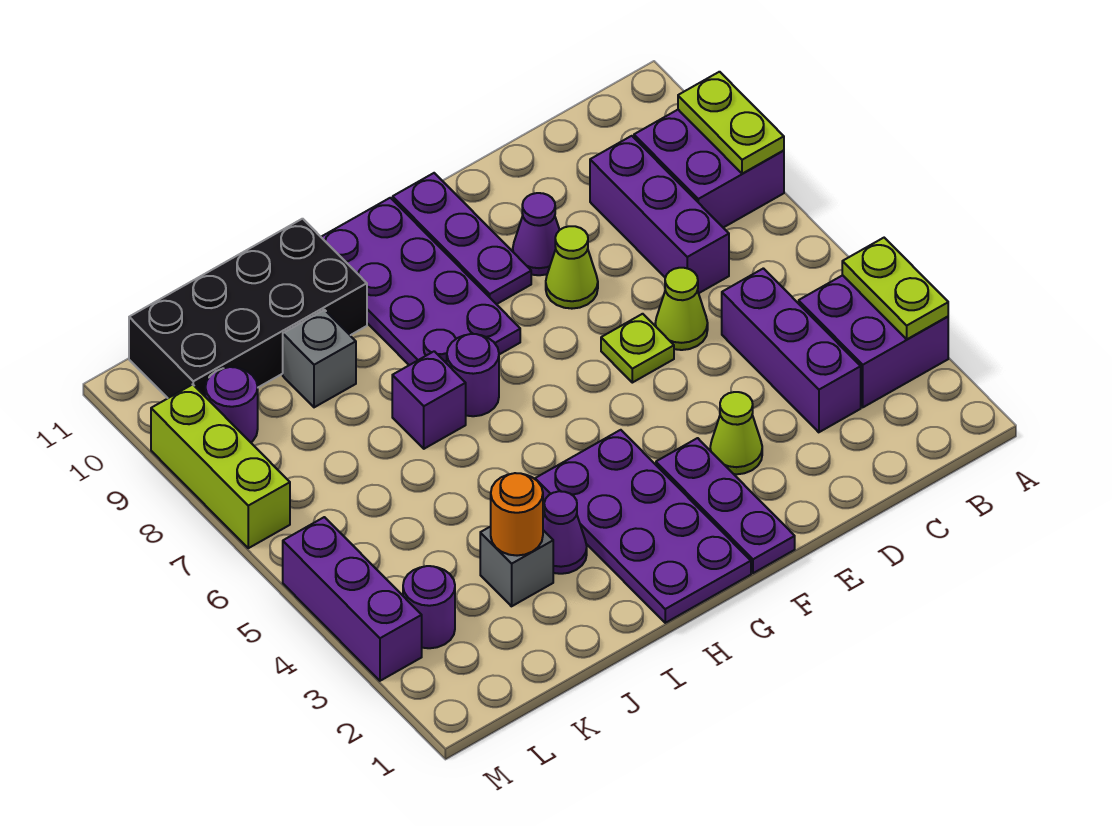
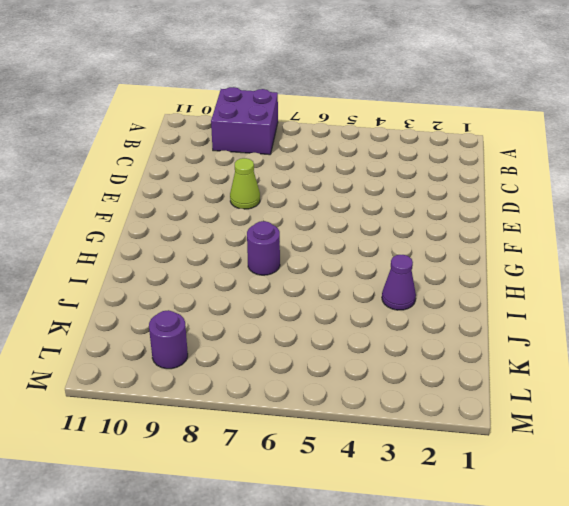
none -> purple 2x2 brick [799,275,948,407]
none -> purple 1x3 brick [722,268,861,432]
none -> purple 1x3 brick [590,136,729,293]

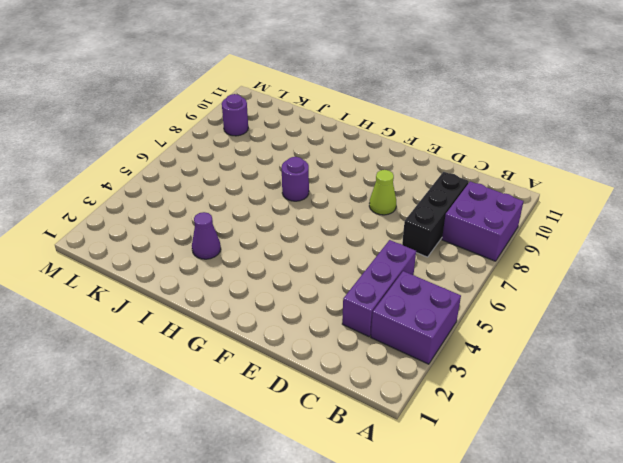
black 1x3 brick [402,172,469,257] -> purple 1x3 brick [590,136,729,293]
none -> lime 1x1 cone [655,268,708,350]
none -> lime 1x1 cone [710,392,762,474]
none -> lime 1x1 plate [601,314,674,383]

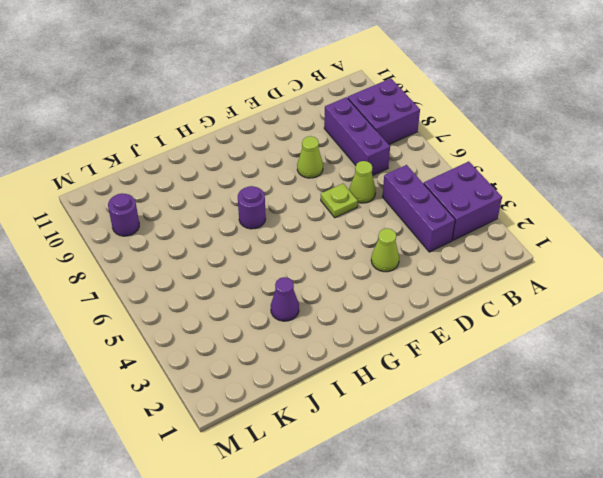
none -> purple 1x1 cone [513,193,559,275]
none -> purple 1x3 plate [656,438,795,573]
none -> purple 1x3 plate [393,173,531,304]

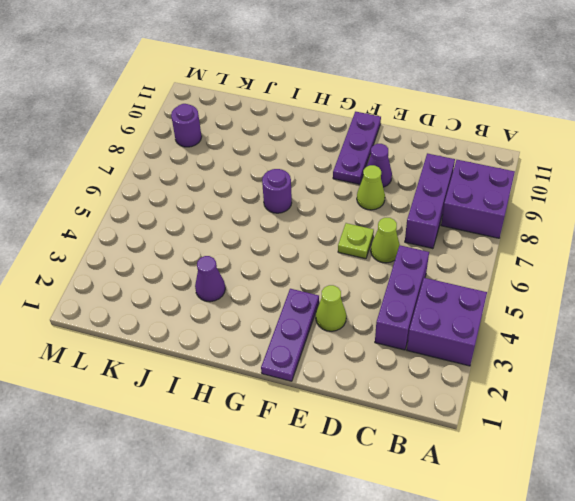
none -> purple 2x4 plate [535,430,751,623]
none -> purple 2x4 plate [321,198,520,365]
none -> purple 1x1 brick [392,351,466,449]

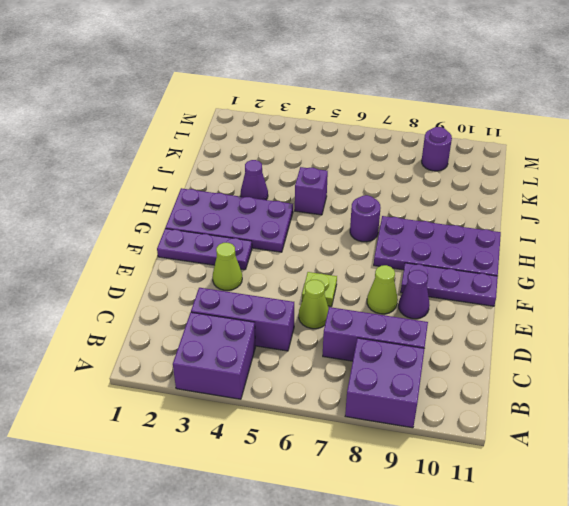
purple 1x1 brick [295,167,328,215] -> purple 1x1 brick moved to [392,351,466,449]
none -> black 2x4 brick [129,219,367,398]
none -> grey 1x1 brick [480,526,553,606]
none -> grey 1x1 brick [283,310,356,407]

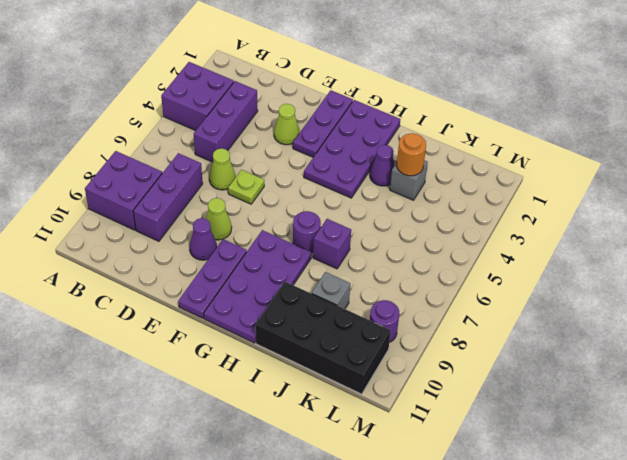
none -> purple 1x1 round brick [403,566,455,648]
none -> purple 1x3 brick [283,517,422,681]
none -> lime 1x3 brick [151,384,290,548]

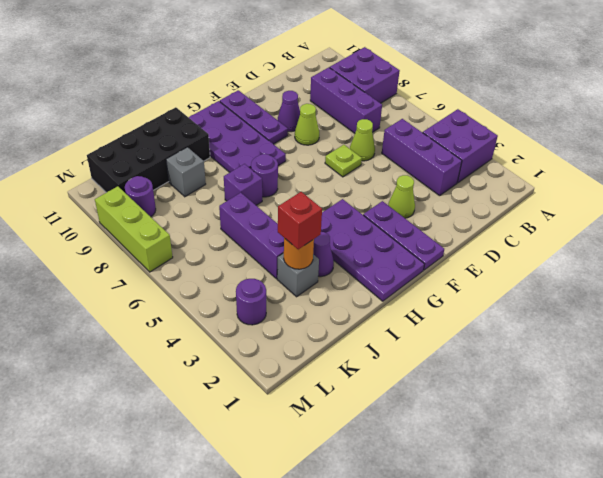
red 1x1 brick [278,192,322,249] -> none
purple 1x3 brick [219,193,284,279] -> purple 1x3 brick moved to [283,517,422,681]
none -> lime 1x2 plate [842,238,948,339]
none -> lime 1x2 plate [678,72,784,174]

